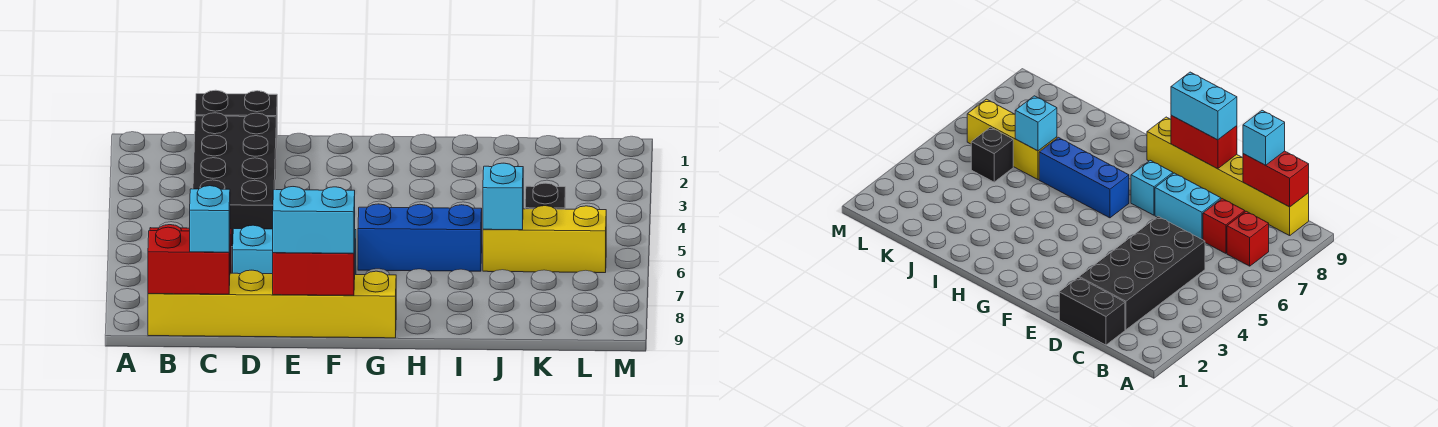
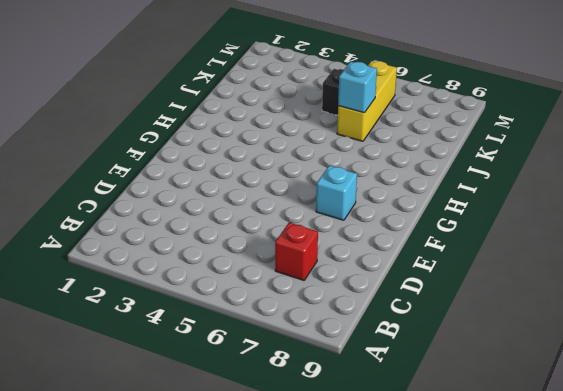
none -> red 1x1 brick [1227,211,1269,266]
none -> yellow 1x6 brick [148,270,396,338]
none -> black 1x2 brick [195,90,277,117]

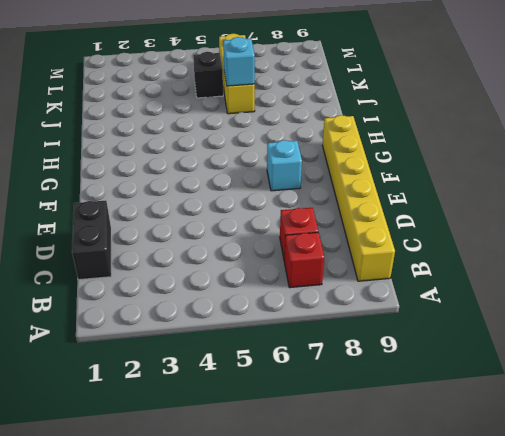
none -> black 2x4 brick [193,113,277,247]
none -> cyan 1x2 brick [233,225,273,274]
none -> blue 1x3 brick [358,204,482,271]

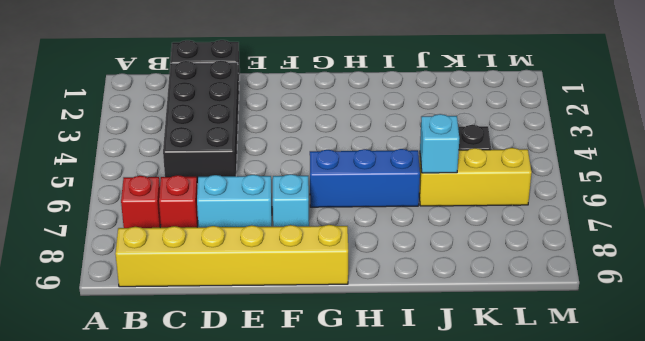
none -> red 1x2 brick [148,227,230,294]
none -> red 1x2 brick [273,239,355,296]
none -> cyan 1x1 brick [190,186,230,252]

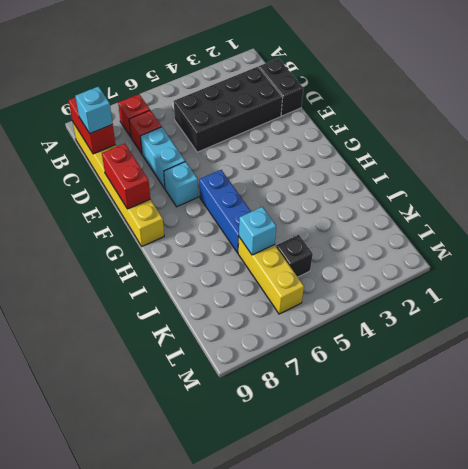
none -> cyan 1x2 brick [273,187,355,253]

